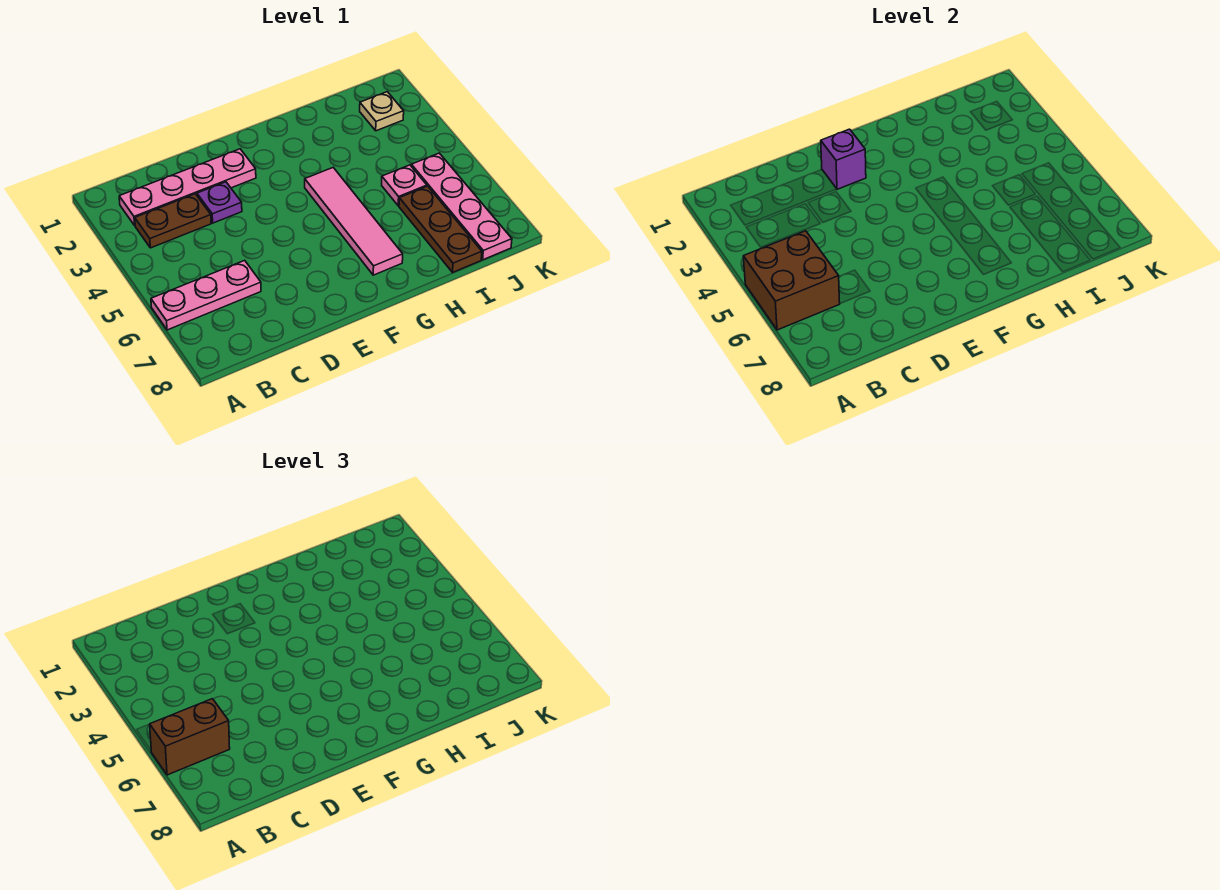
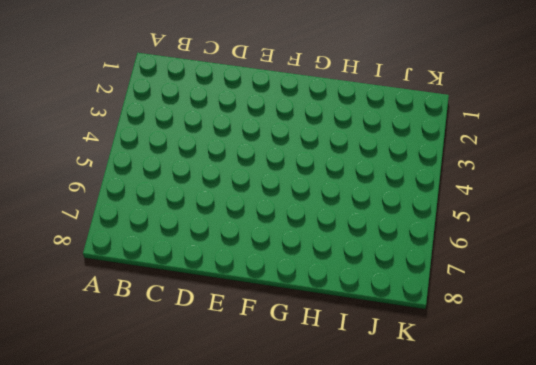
none -> pink 1x3 plate [151,260,261,330]
none -> pink 1x4 plate [119,149,256,226]
none -> brown 1x2 plate [135,194,211,248]

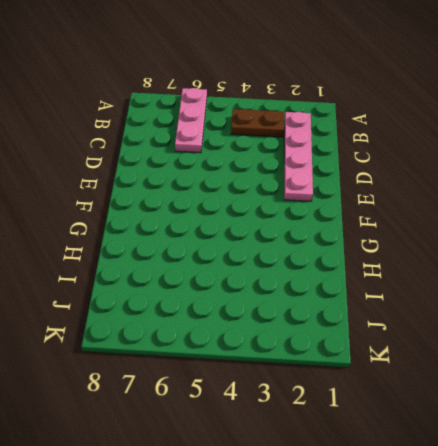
brown 1x2 plate [231,109,284,137] -> brown 1x2 plate turned to [135,194,211,248]
none -> purple 1x1 plate [197,182,242,223]
none -> pink 1x4 tile [305,168,403,275]
none -> pink 1x1 plate [382,165,427,206]

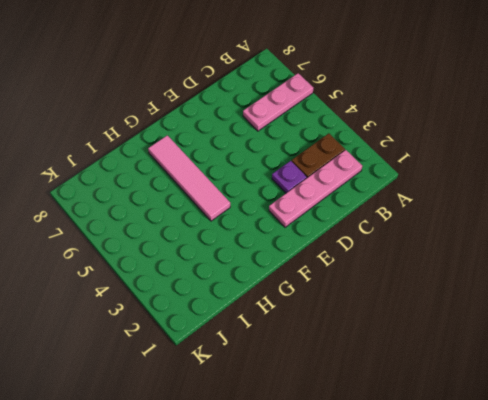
none -> pink 1x1 plate [382,165,427,206]
none -> brown 1x3 plate [399,186,482,272]
none -> tan 1x1 plate [360,92,404,131]

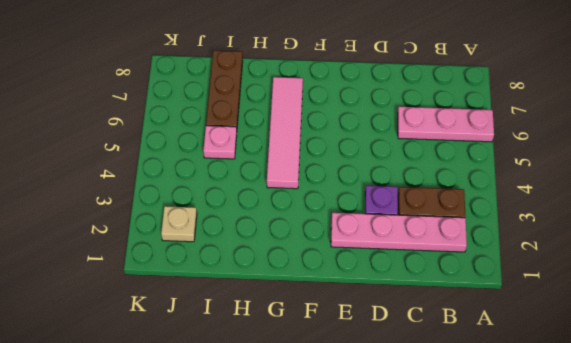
none -> pink 1x4 plate [411,153,512,260]
none -> brown 2x2 brick [743,231,840,330]
none -> purple 1x1 brick [821,129,866,189]

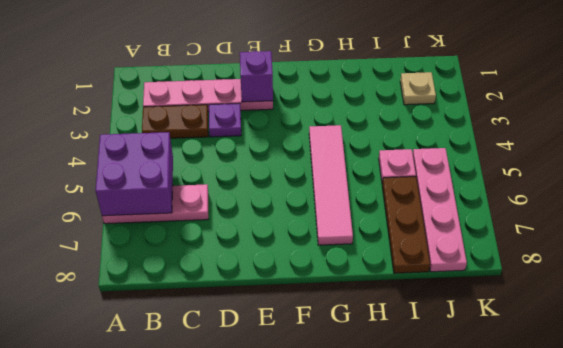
purple 2x2 brick [96,132,173,216] -> brown 2x2 brick [743,231,840,330]
none -> brown 1x2 brick [150,699,230,775]

